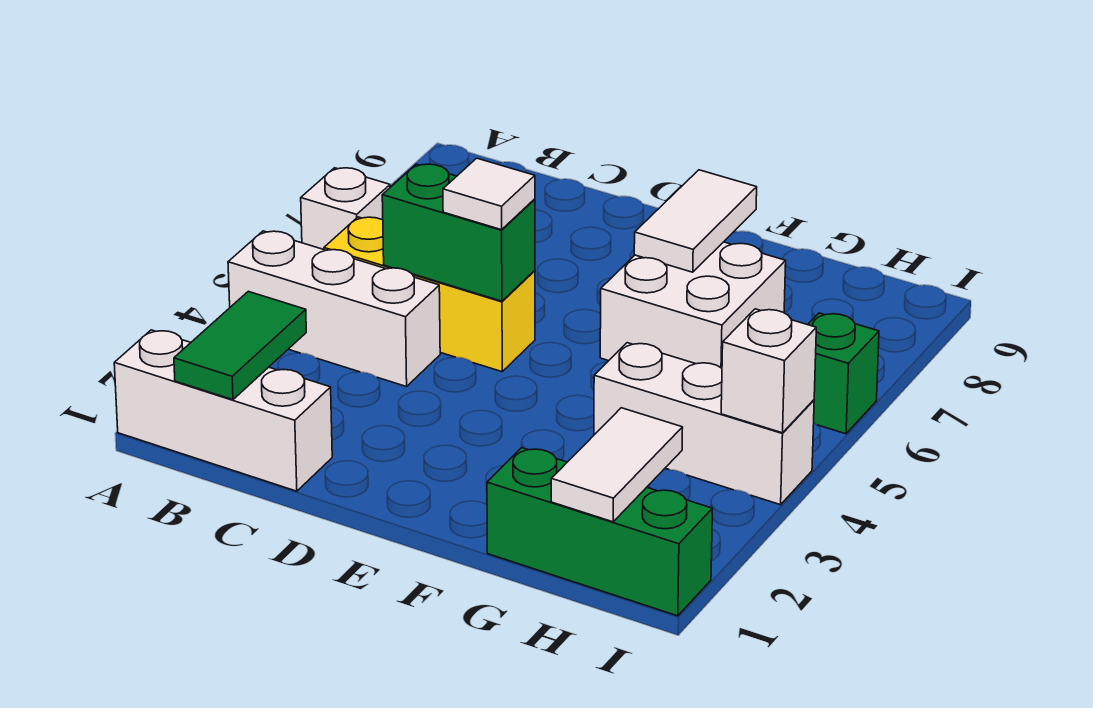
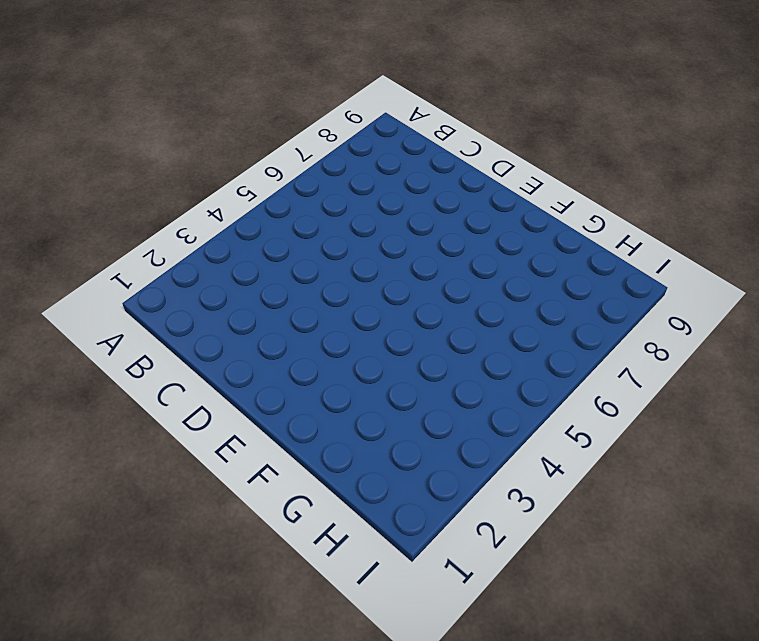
none -> white 1x3 brick [114,330,332,491]
none -> white 1x3 brick [228,231,440,387]
none -> white 1x1 brick [301,168,390,249]

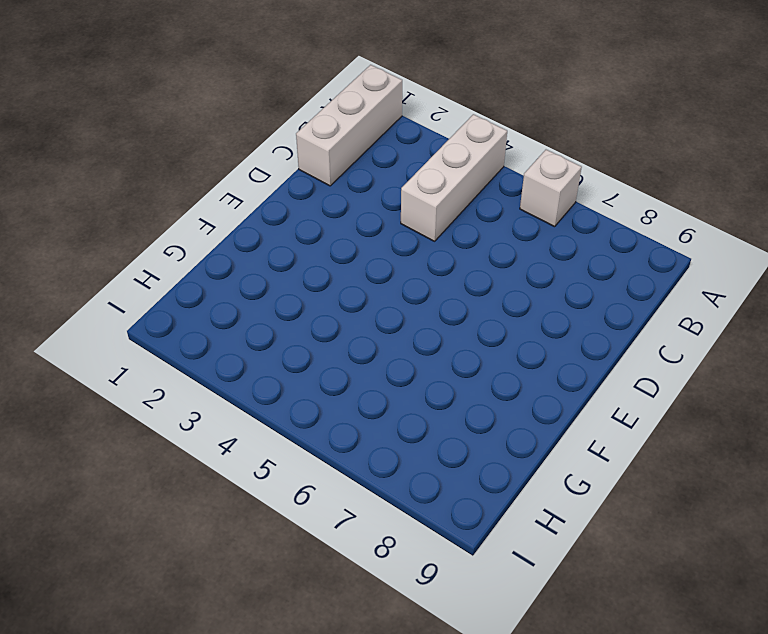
none -> yellow 1x3 brick [324,217,535,372]
none -> white 2x2 brick [600,242,786,368]
none -> green 1x3 brick [487,448,712,616]

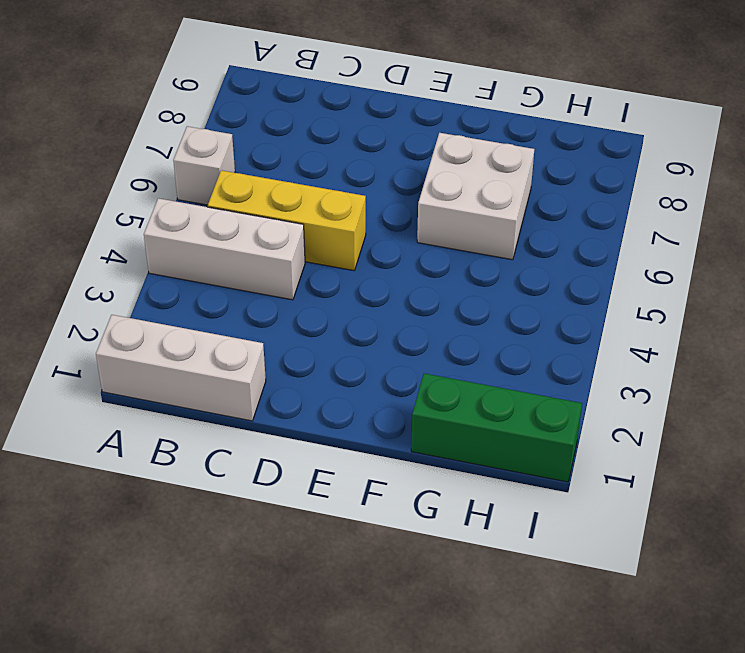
none -> white 1x3 brick [594,343,814,505]
none -> green 1x1 brick [808,313,879,434]
none -> green 1x2 tile [174,291,306,400]

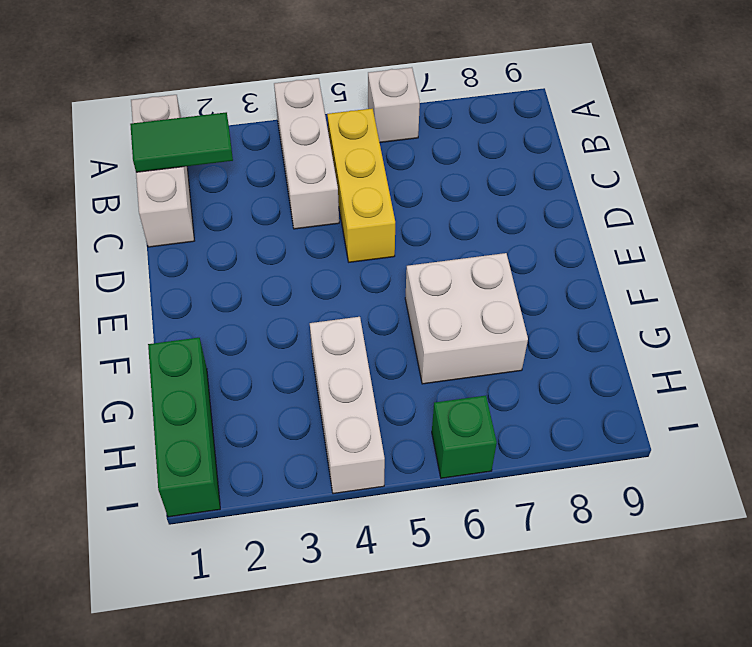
none -> green 1x2 brick [382,164,535,301]
none -> white 1x2 tile [634,170,757,272]
none -> white 1x2 tile [551,408,683,522]

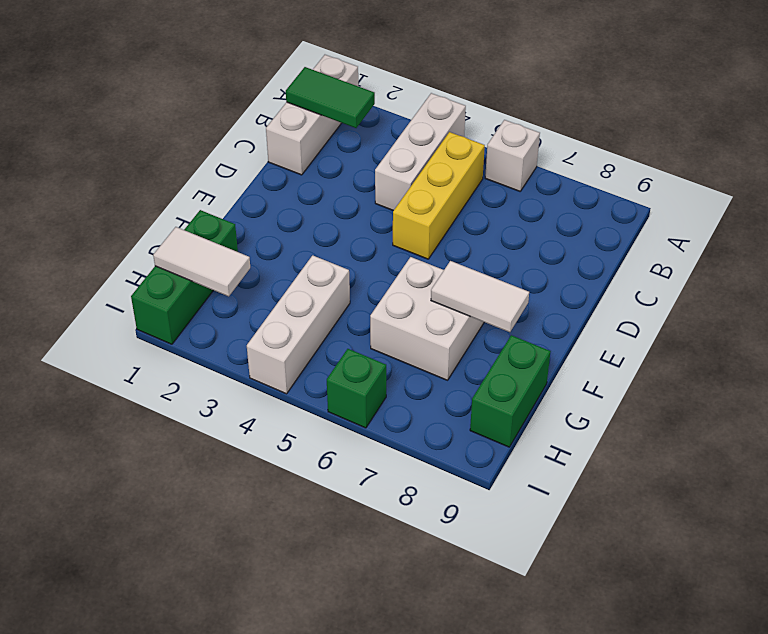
green 1x2 brick [470,335,551,447] -> green 1x2 brick moved to [382,164,535,301]
none -> white 1x1 brick [721,309,816,433]
none -> white 1x1 tile [443,158,535,230]

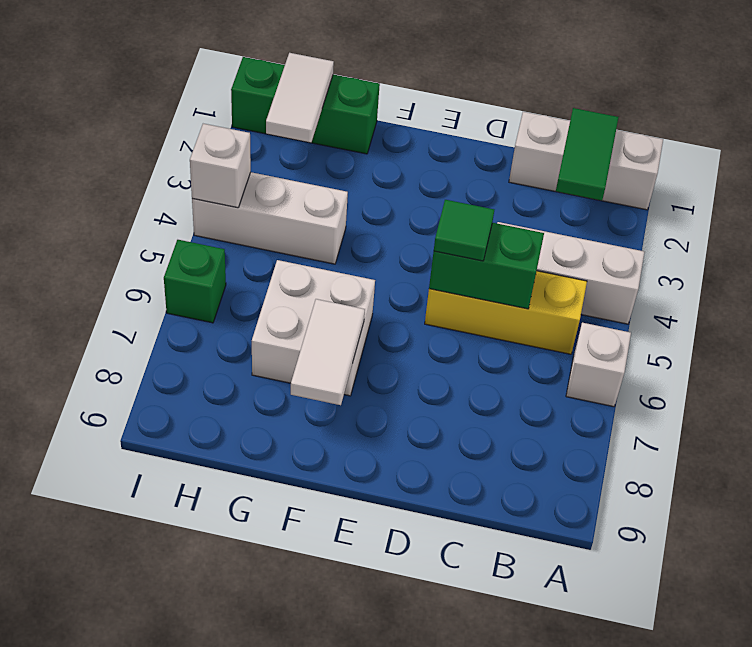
green 1x1 tile [434,200,494,261] -> white 1x1 tile [443,158,535,230]

